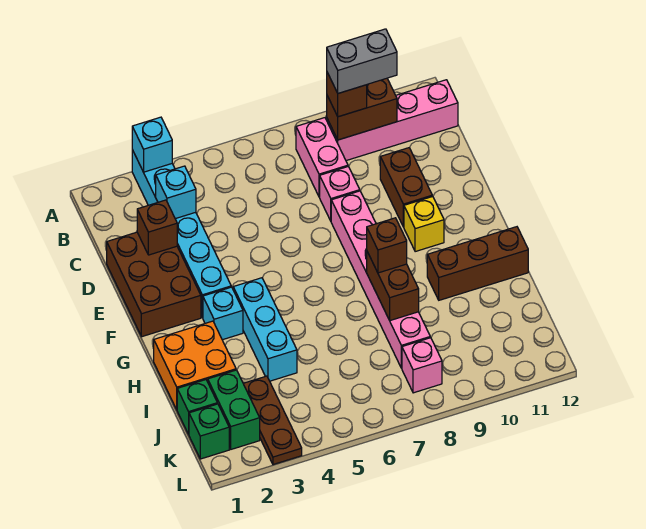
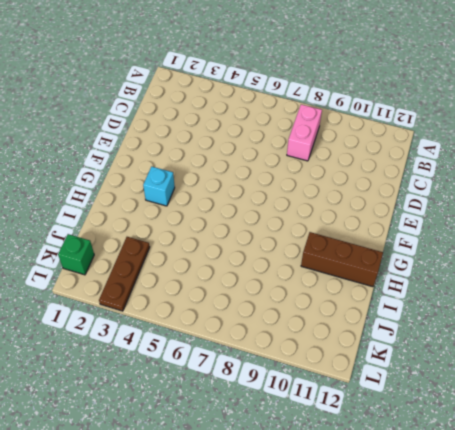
none -> cyan 1x6 brick [132,150,231,318]
none -> pink 1x4 brick [327,80,458,161]
none -> brown 2x3 brick [107,232,201,337]

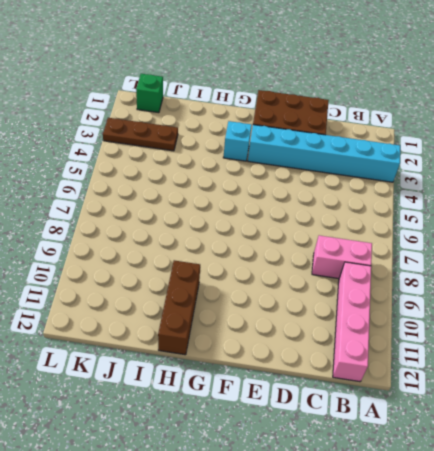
none -> pink 1x1 brick [320,167,360,221]
none -> brown 1x2 brick [380,148,432,227]
none -> pink 1x6 brick [331,191,430,368]

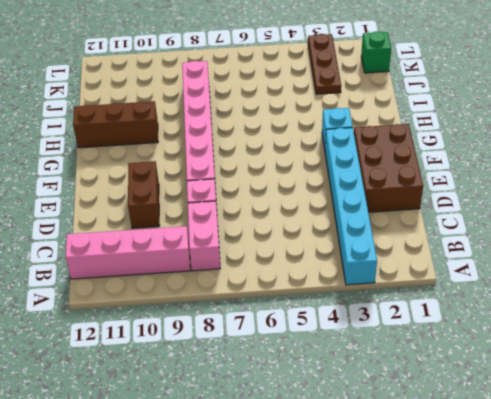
none -> yellow 1x1 brick [404,196,444,252]
none -> cyan 1x3 brick [233,278,297,381]
none -> orange 2x2 brick [154,321,236,409]

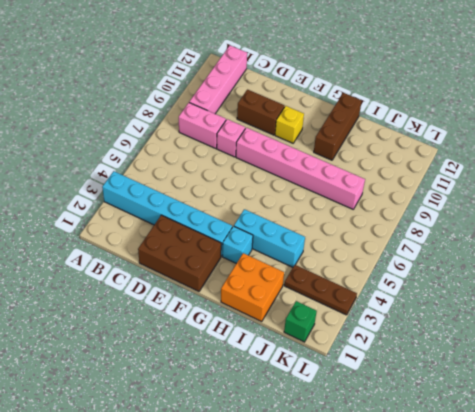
none -> green 1x1 brick [177,380,217,434]
none -> green 1x2 brick [208,370,260,449]
none -> pink 1x1 brick [402,338,442,393]

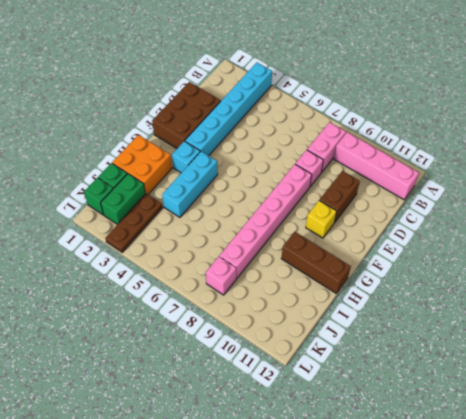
none -> cyan 1x1 brick [132,117,172,172]
none -> brown 1x2 brick [327,78,397,140]
none -> cyan 1x1 brick [156,166,196,219]

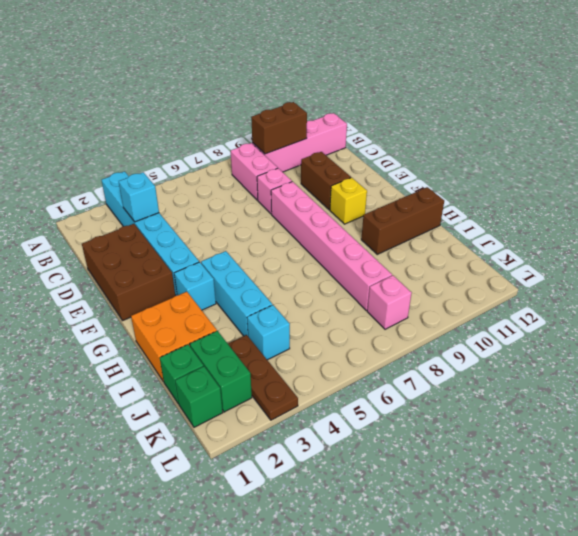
cyan 1x1 brick [247,305,290,360] -> cyan 1x1 brick moved to [132,117,172,172]
none -> brown 1x1 brick [137,200,177,255]
none -> brown 1x2 brick [367,252,419,321]
none -> brown 1x1 brick [327,73,367,117]

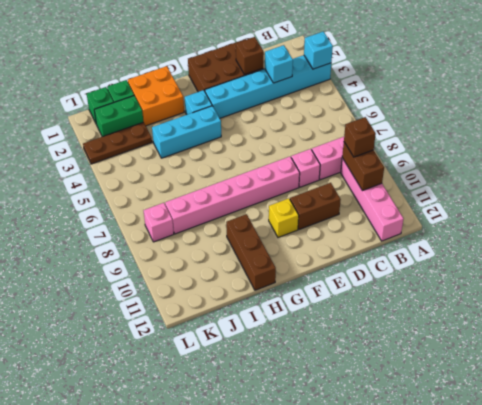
none -> brown 1x2 brick [367,252,419,321]
none -> brown 1x1 brick [367,218,407,273]
none -> grey 1x2 brick [327,29,397,93]

